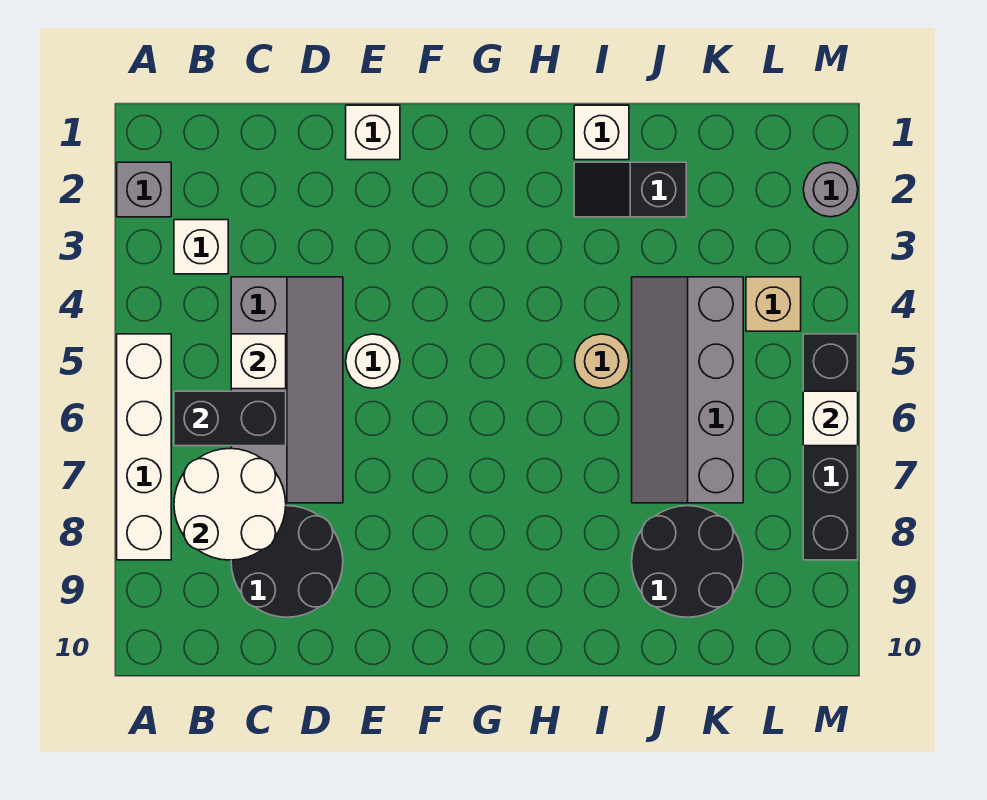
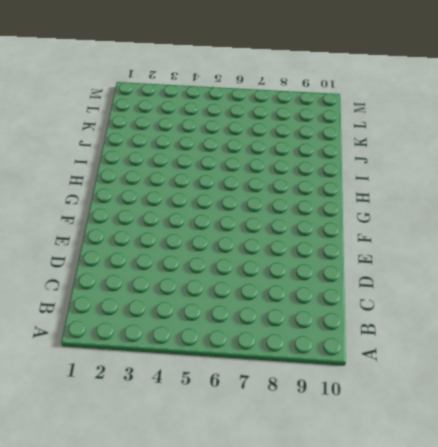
none -> grey 1x1 brick [117,162,171,217]
none -> white 1x4 brick [117,334,171,560]
none -> white 1x1 brick [174,220,228,274]

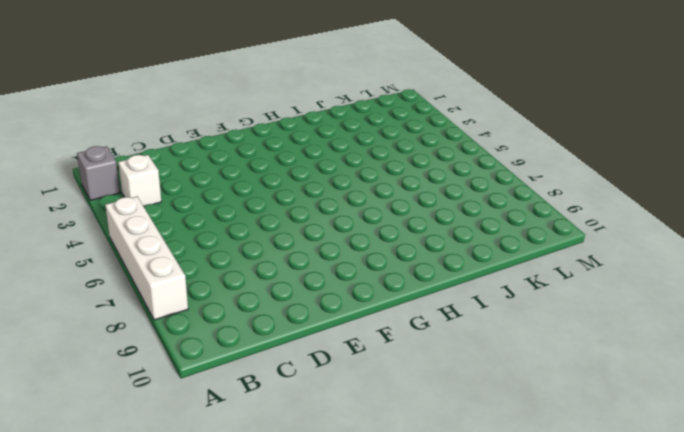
none -> grey 2x4 slope [231,277,343,503]
none -> black 2x2 round brick [231,506,343,617]
none -> white 1x1 brick [346,105,400,160]

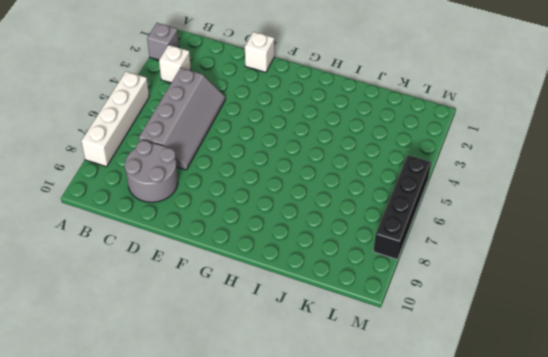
grey 2x2 round brick [125,141,178,202] -> black 2x2 round brick [231,506,343,617]
none -> white 1x1 round brick [346,334,400,388]
none -> white 1x1 brick [574,105,629,160]
none -> black 1x2 slope [574,162,686,217]

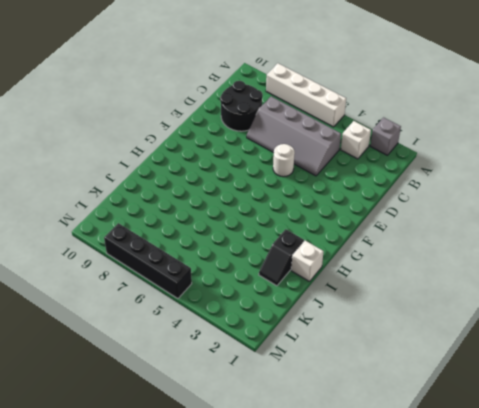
black 1x2 slope [259,229,304,286] -> black 1x2 slope turned to [574,162,686,217]
none -> white 1x1 brick [346,105,400,160]
none -> tan 1x1 round brick [575,334,629,388]
none -> grey 2x4 slope [632,277,743,503]

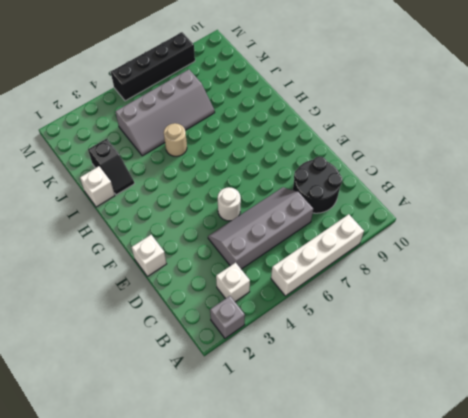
none -> black 2x2 round brick [632,506,743,617]
none -> tan 1x1 brick [746,277,801,331]
none -> grey 1x1 round brick [803,162,858,217]

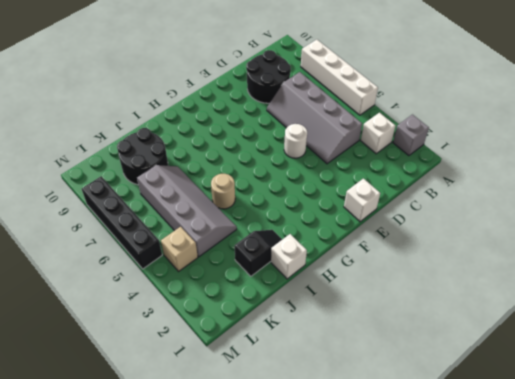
none -> grey 1x1 round brick [803,162,858,217]
none -> black 1x2 brick [174,391,286,446]
none -> white 2x2 round brick [174,449,286,560]

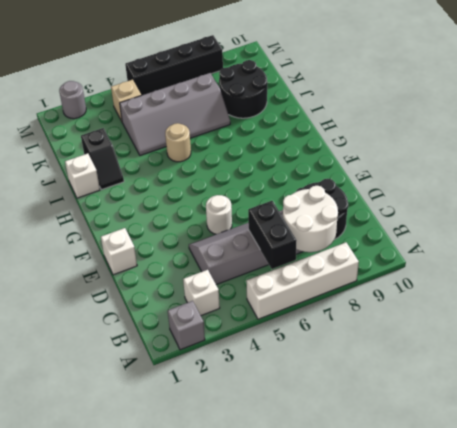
none -> white 1x1 brick [231,334,286,389]
none -> white 1x1 brick [803,391,858,446]

